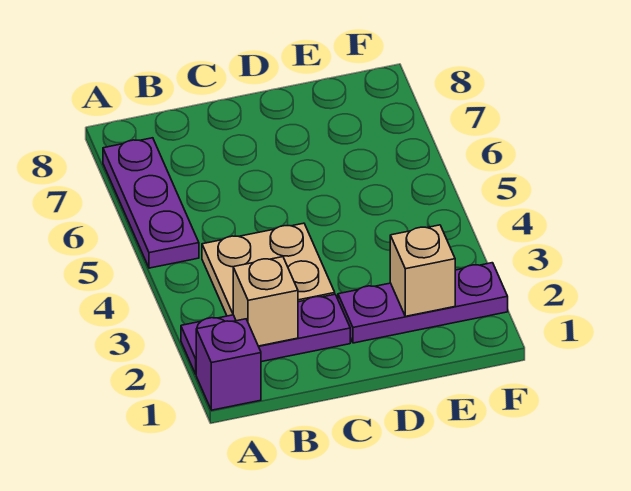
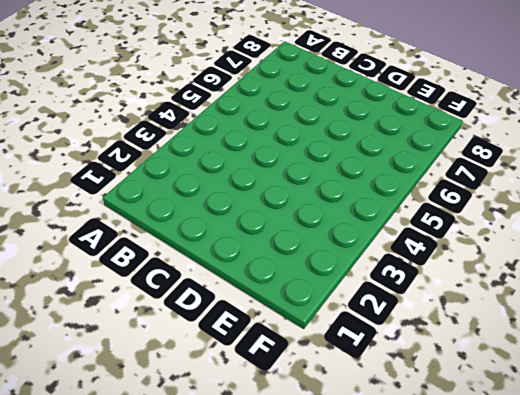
none -> purple 1x1 brick [196,319,261,410]
none -> purple 1x3 plate [181,294,350,374]

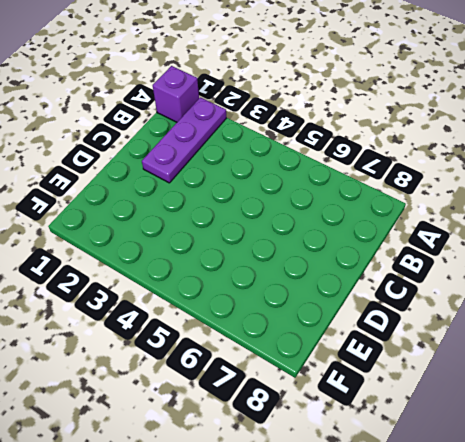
none -> purple 1x3 plate [103,138,199,268]
none -> tan 2x2 plate [202,223,335,316]

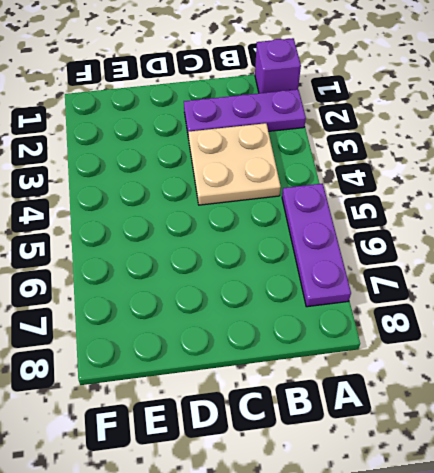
none -> purple 1x3 plate [338,263,508,343]
none -> tan 1x1 brick [233,257,298,346]

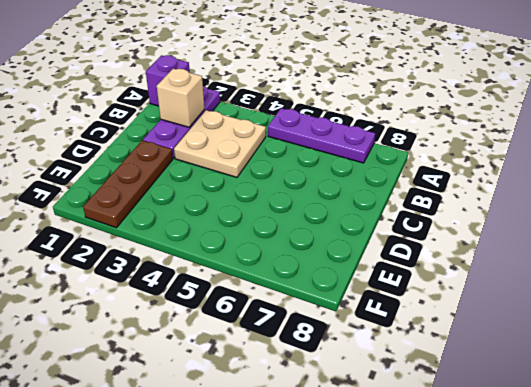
brown 1x3 plate [83,140,173,228] -> purple 1x3 plate [338,263,508,343]
none -> tan 1x1 brick [390,225,455,316]

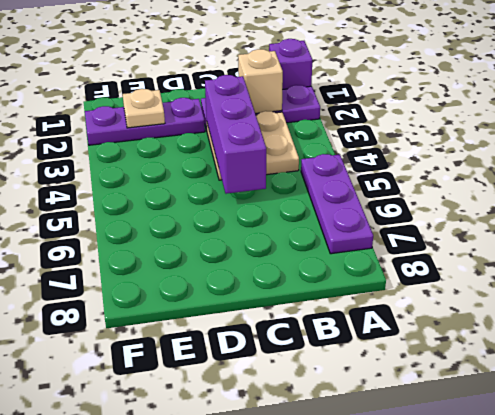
purple 1x3 brick [205,75,266,194] -> none
tan 1x1 plate [123,89,165,128] -> tan 1x1 brick [390,225,455,316]

